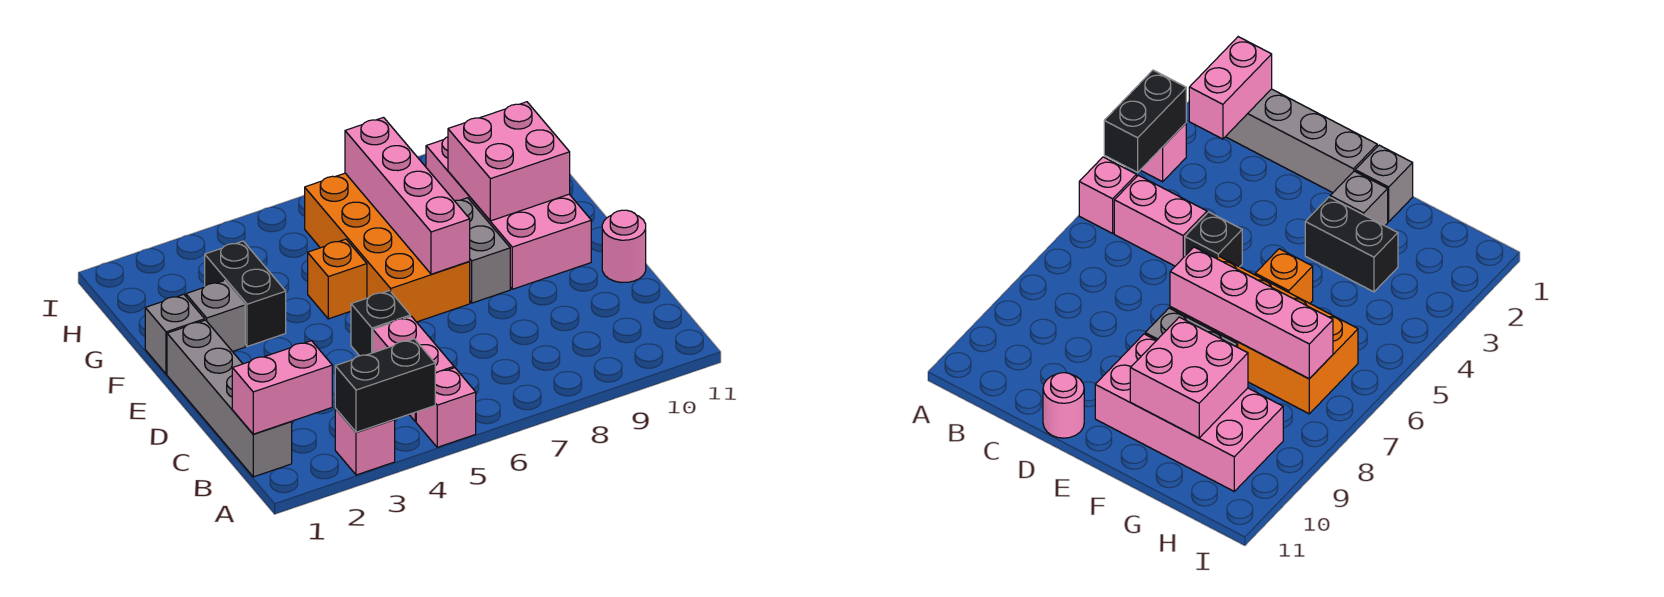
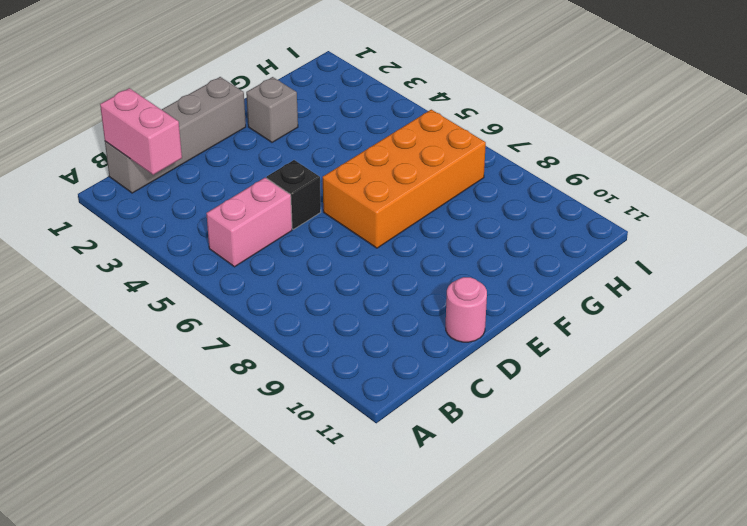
none -> pink 1x1 brick [335,409,395,475]
none -> pink 1x1 brick [416,368,476,447]
none -> grey 1x2 brick [455,198,510,303]

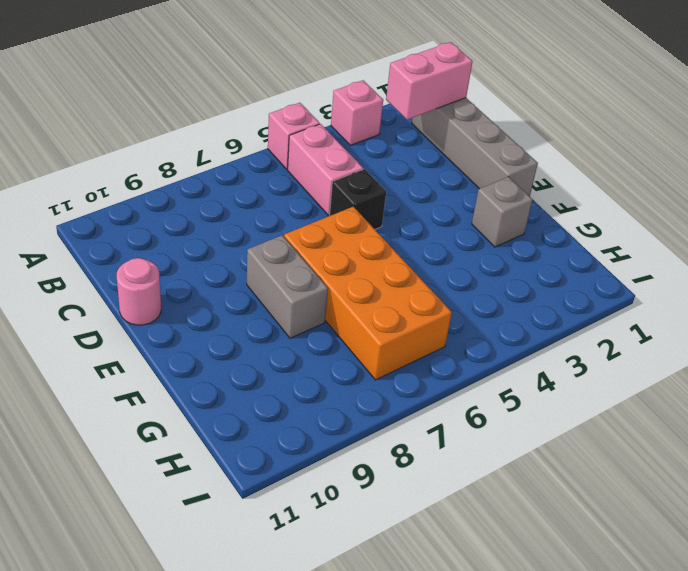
none -> pink 2x4 brick [426,137,591,289]
none -> grey 1x1 brick [145,294,205,374]
none -> black 1x2 brick [205,241,286,347]

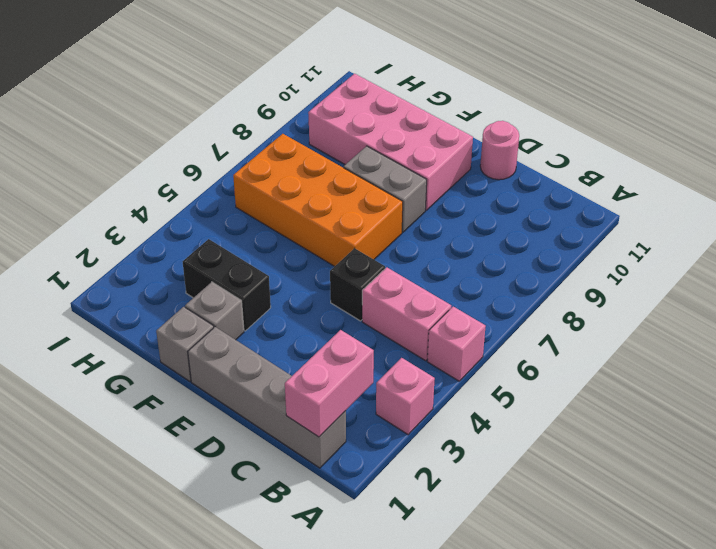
none -> orange 1x1 brick [308,239,367,319]
none -> black 1x2 brick [335,339,435,432]
none -> pink 1x4 brick [345,118,470,274]

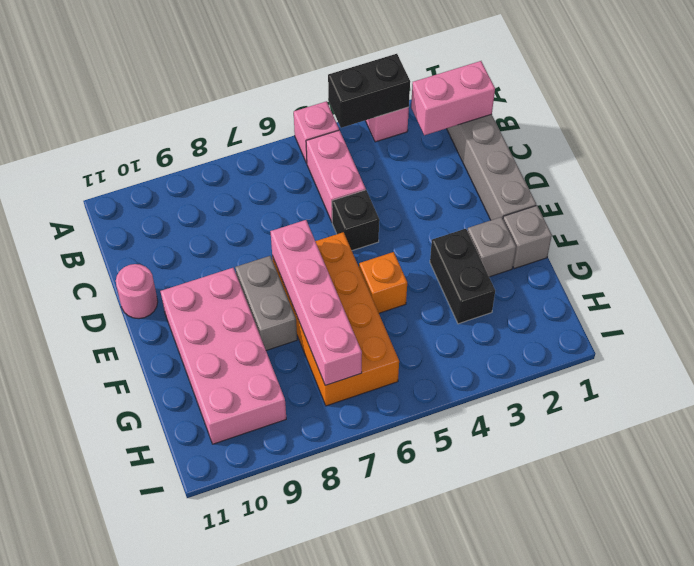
none -> pink 2x2 brick [448,102,570,221]

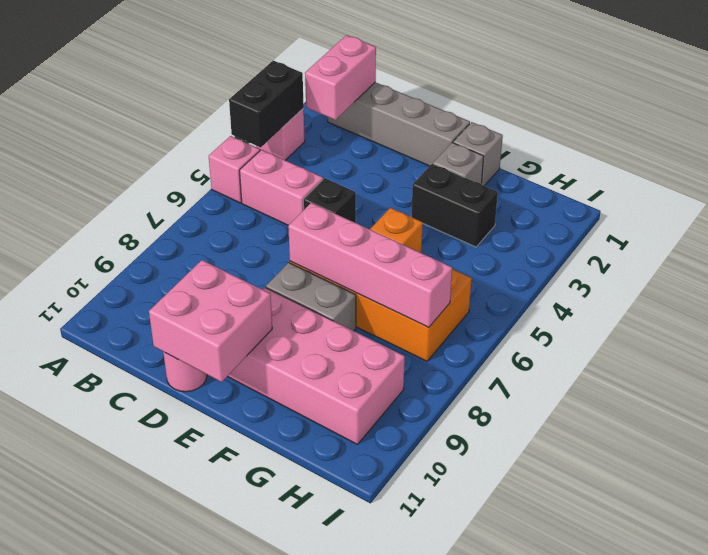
pink 2x2 brick [149,260,272,382] -> pink 2x2 brick moved to [448,102,570,221]

